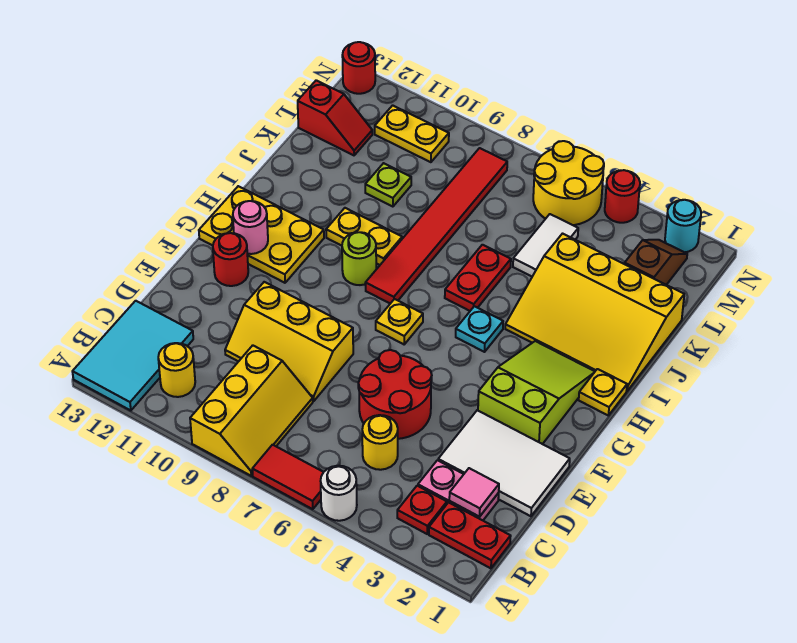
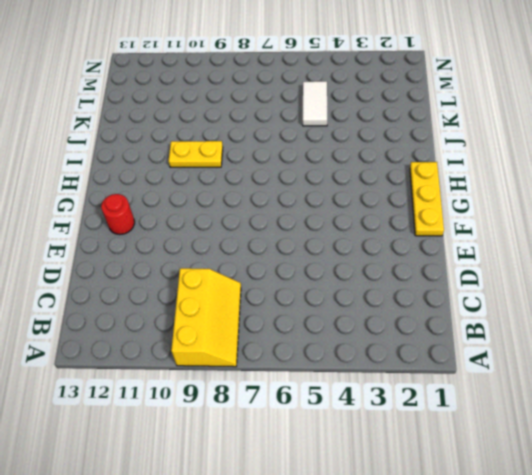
yellow 1x3 plate [410,162,444,236] -> yellow 1x1 plate [579,369,627,415]
none -> white 1x1 round brick [321,466,357,521]
none -> red 1x2 tile [252,445,323,509]
none -> cyan 2x3 tile [72,301,193,411]
none -> red 1x2 plate [429,502,511,568]

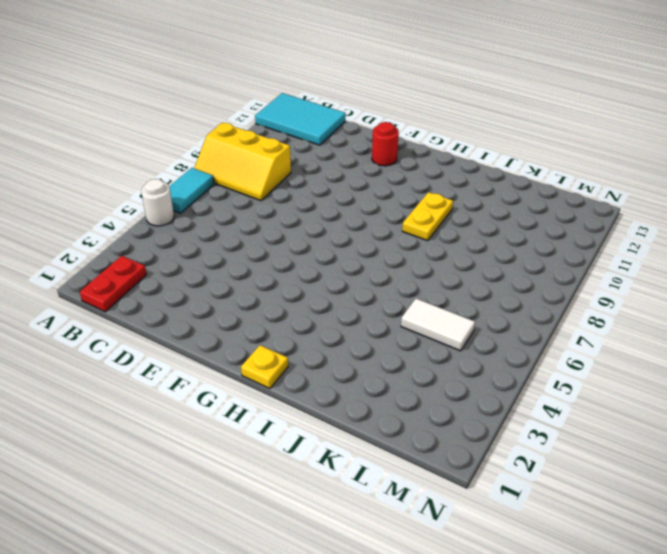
cyan 1x2 tile [169,168,214,213] -> red 1x2 tile [252,445,323,509]
none -> red 1x1 plate [397,486,447,534]
none -> yellow 1x1 round brick [158,343,195,397]
none -> pink 1x2 plate [418,460,499,520]
none -> yellow 1x1 round brick [362,415,398,470]

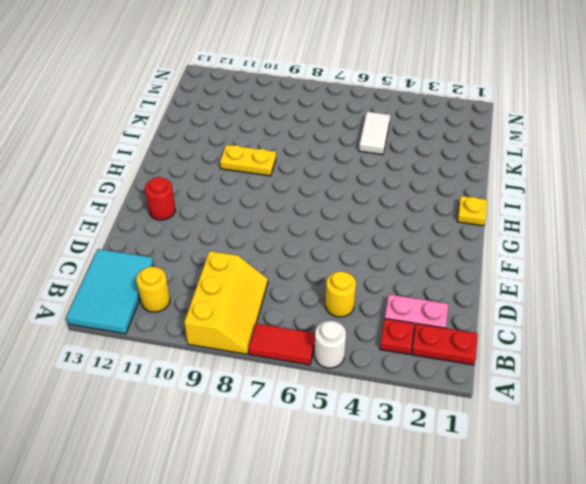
none -> white 2x3 tile [438,410,570,516]
none -> red 2x2 round brick [358,350,432,439]
none -> yellow 2x3 slope [225,282,353,401]
none -> lime 2x3 slope [478,341,595,444]

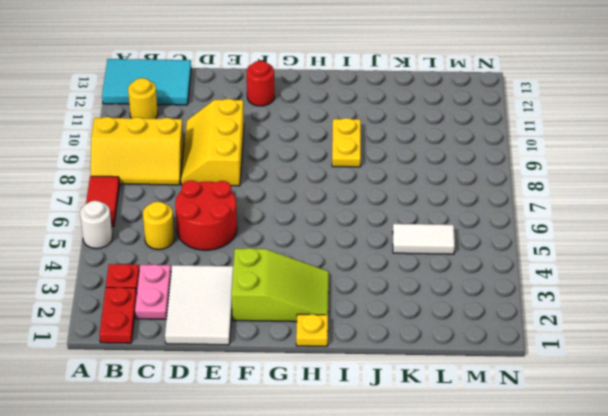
none -> yellow 1x1 plate [376,299,423,344]
none -> yellow 2x3 plate [199,186,324,283]
none -> cyan 1x1 plate [456,306,503,352]
none -> red 1x6 tile [365,148,507,304]

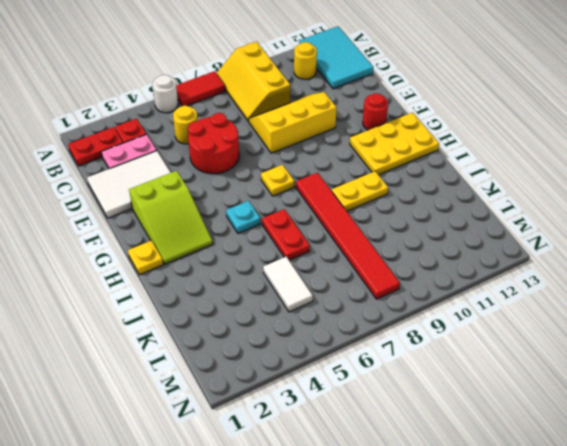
none -> lime 1x1 round brick [342,232,376,285]
none -> yellow 3x4 slope [505,234,684,391]
none -> lime 1x1 plate [365,163,411,207]
none -> brown 1x2 slope [625,240,687,285]

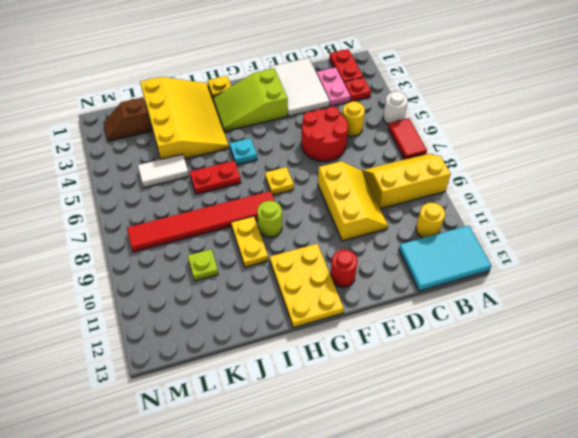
none -> red 1x2 slope [298,80,372,155]
none -> yellow 2x2 round brick [533,141,604,225]
none -> yellow 1x2 plate [375,105,449,162]
none -> cyan 1x1 round brick [665,200,701,252]

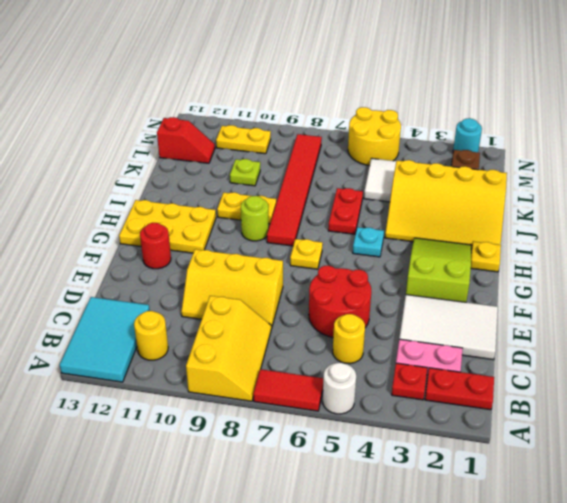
none -> red 1x1 round brick [605,170,640,223]
none -> red 1x1 round brick [342,42,375,94]
none -> pink 1x1 tile [449,468,499,517]
none -> pink 1x1 round brick [233,201,268,254]

